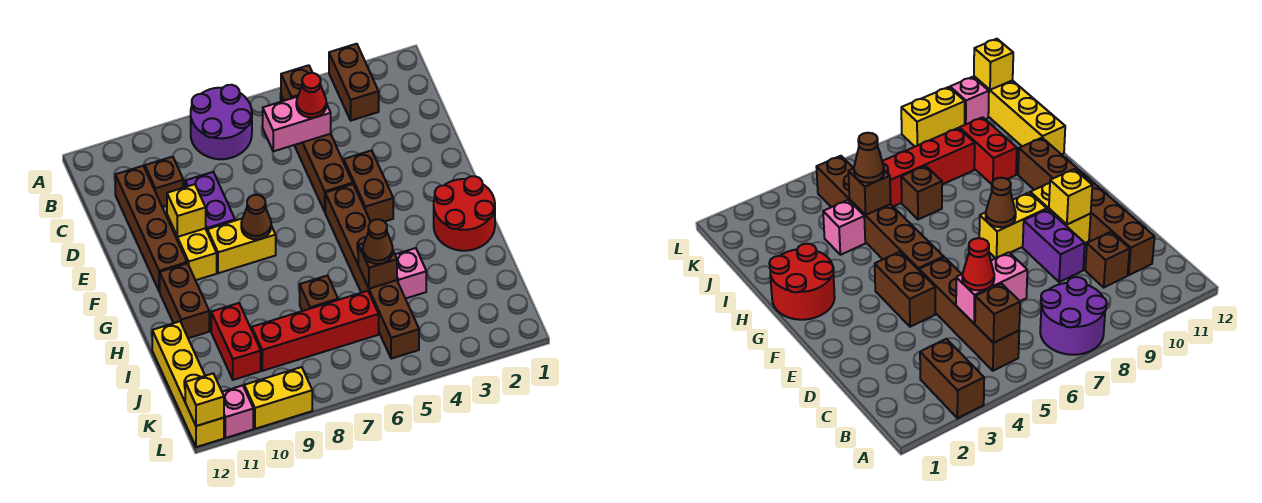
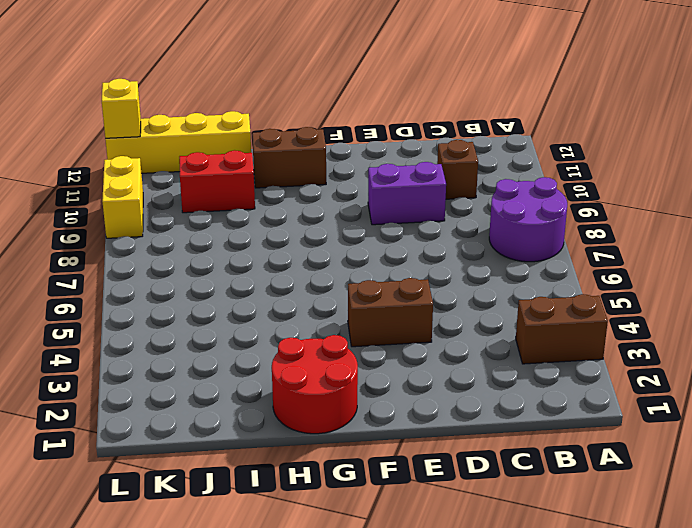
none -> brown 1x4 brick [281,96,353,211]
none -> brown 1x4 brick [115,166,187,292]
none -> yellow 1x2 brick [167,215,217,280]

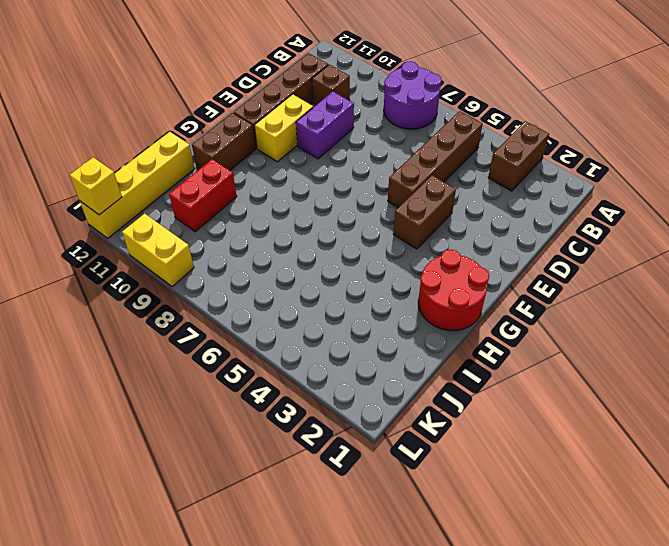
none -> brown 1x6 brick [325,184,419,359]
none -> yellow 1x2 brick [207,219,276,273]
none -> pink 1x1 brick [395,248,426,299]

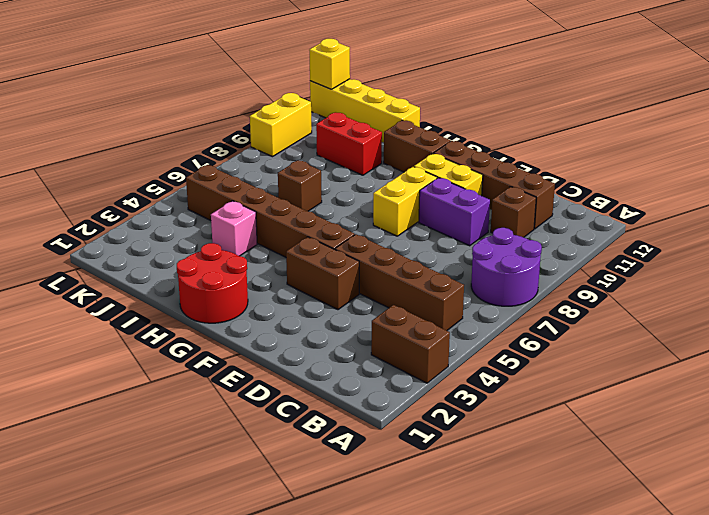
none -> red 1x4 brick [252,291,379,371]
none -> pink 1x1 brick [222,385,253,438]
none -> brown 1x1 brick [281,65,312,101]

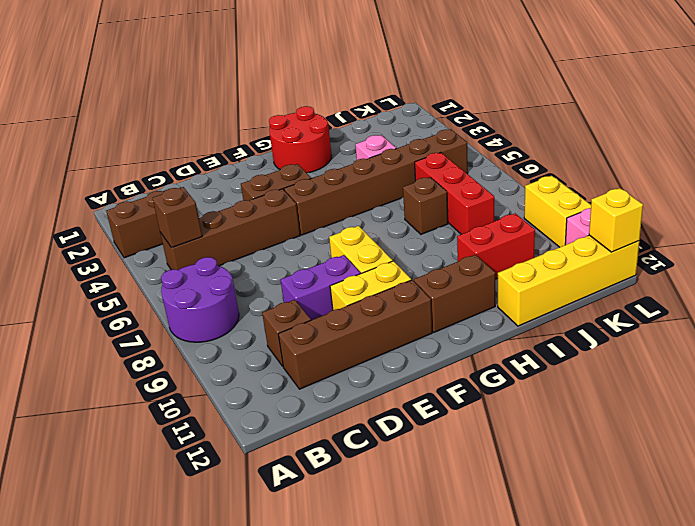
red 1x3 brick [415,152,494,234] -> red 1x4 brick [252,291,379,371]
none -> pink 1x2 brick [263,97,331,151]
none -> yellow 1x1 brick [167,184,206,237]
none -> brown 1x1 cone [241,195,271,239]

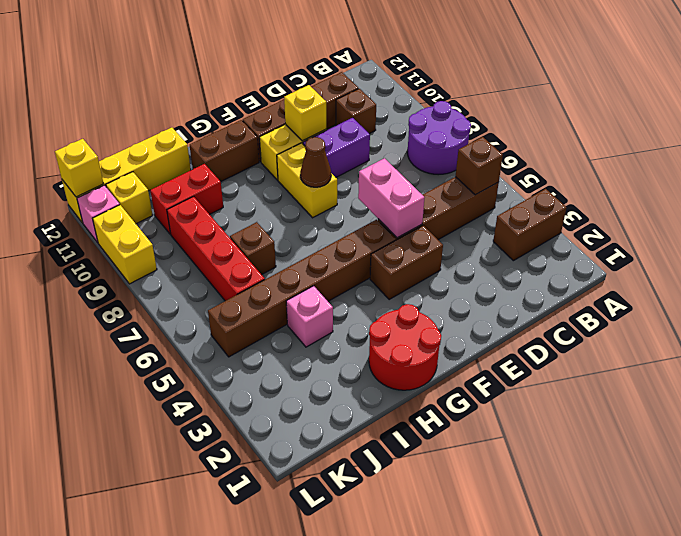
pink 1x2 brick [358,158,425,238] -> pink 1x2 brick moved to [263,97,331,151]
yellow 1x1 brick [106,172,153,224] -> none
none -> brown 1x1 brick [358,243,397,289]
none -> red 1x1 cone [296,73,326,118]
none -> brown 1x1 cone [363,219,393,264]

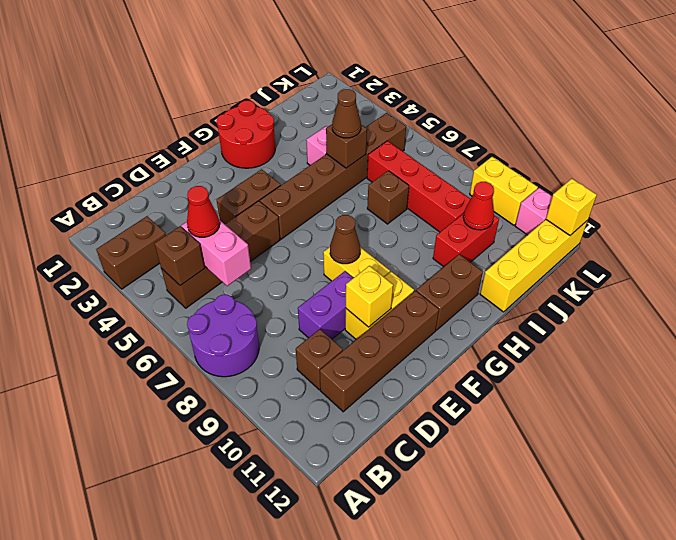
red 1x1 cone [463,182,494,230] -> none

